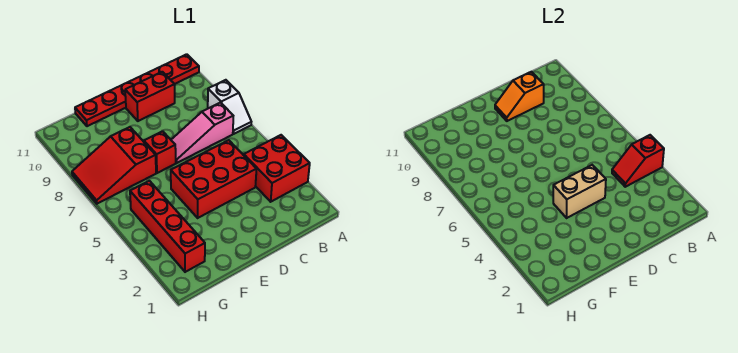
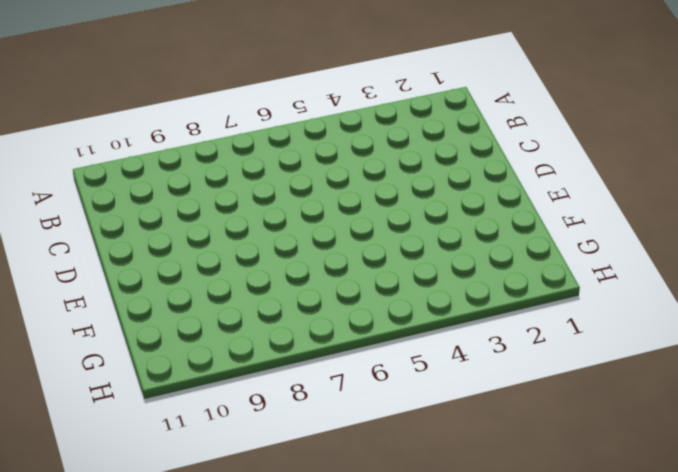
none -> red 2x2 brick [244,135,310,202]
none -> white 1x2 slope [208,80,251,134]
none -> red 1x6 plate [75,54,199,126]

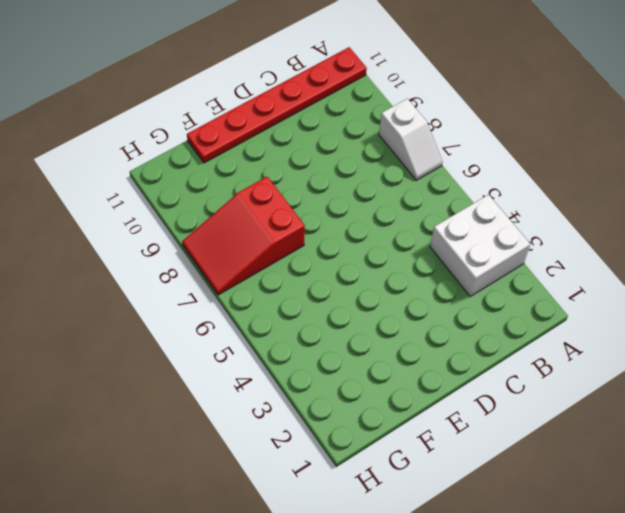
white 2x2 brick [430,195,530,296] -> red 2x2 brick [244,135,310,202]
none -> pink 1x3 slope [171,103,233,163]
none -> red 2x3 brick [171,140,256,218]
none -> red 1x2 brick [125,72,175,121]

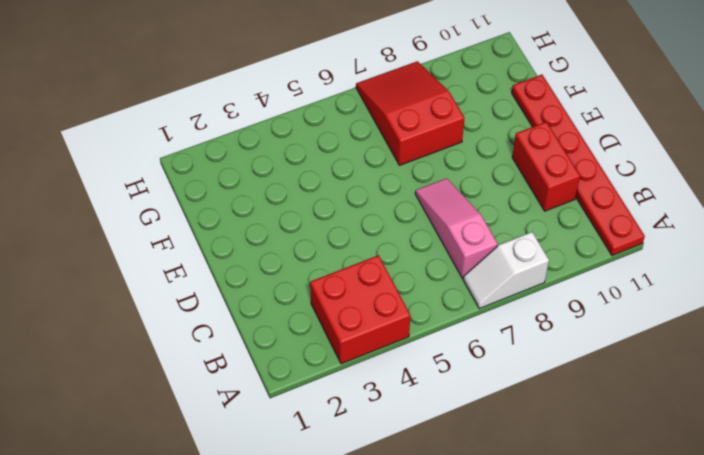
none -> red 2x3 brick [171,140,256,218]
none -> red 1x1 brick [144,131,176,173]
none -> red 1x4 brick [130,181,205,272]

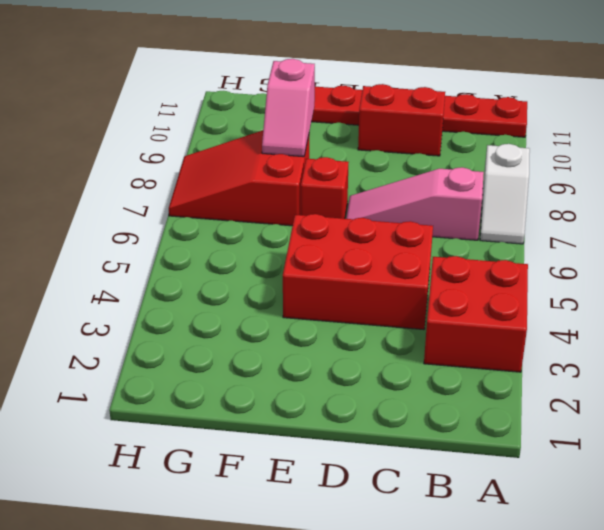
pink 1x2 slope [262,59,315,157] -> none
none -> red 1x4 brick [130,181,205,272]
none -> red 1x2 slope [612,135,664,187]
none -> orange 1x2 slope [495,72,544,121]

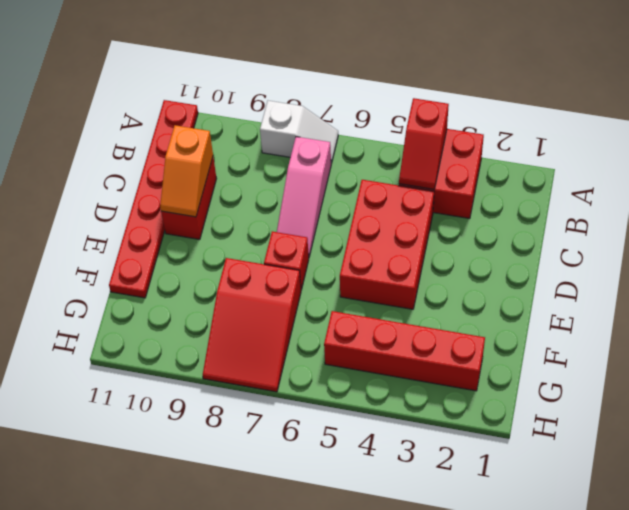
none -> tan 1x2 brick [553,165,606,218]

